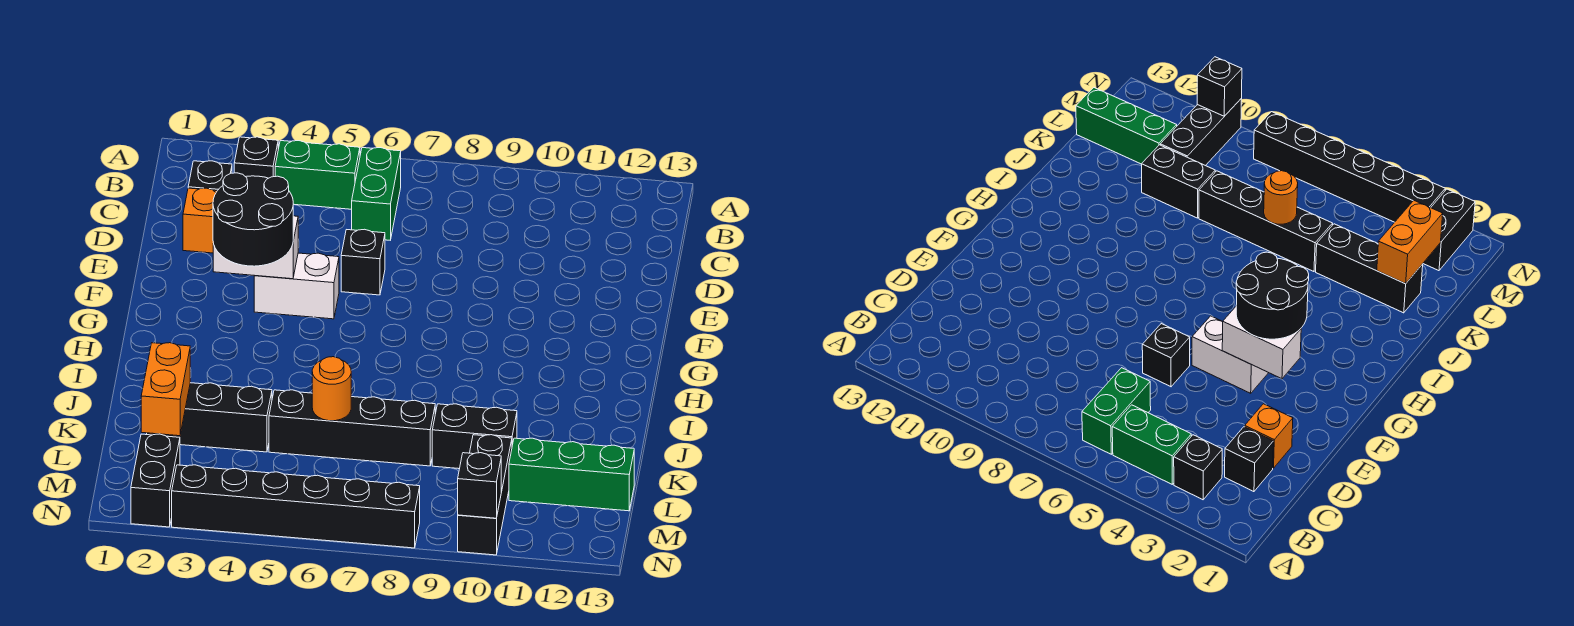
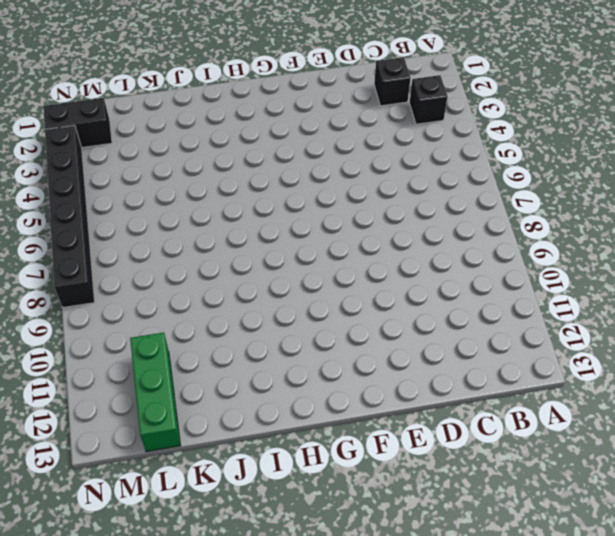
none -> green 1x2 brick [275,141,360,209]
none -> green 1x2 brick [352,148,401,240]
none -> orange 1x1 brick [183,188,217,253]

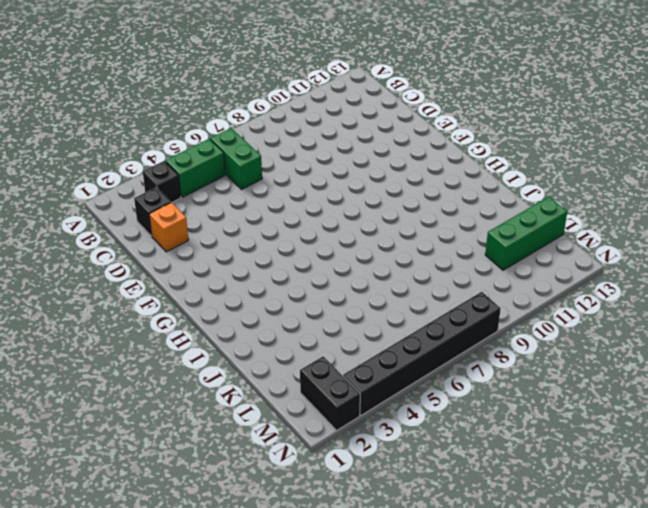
none -> black 1x1 brick [341,229,385,295]
none -> white 1x2 brick [254,253,339,319]
none -> black 1x3 brick [147,383,272,452]

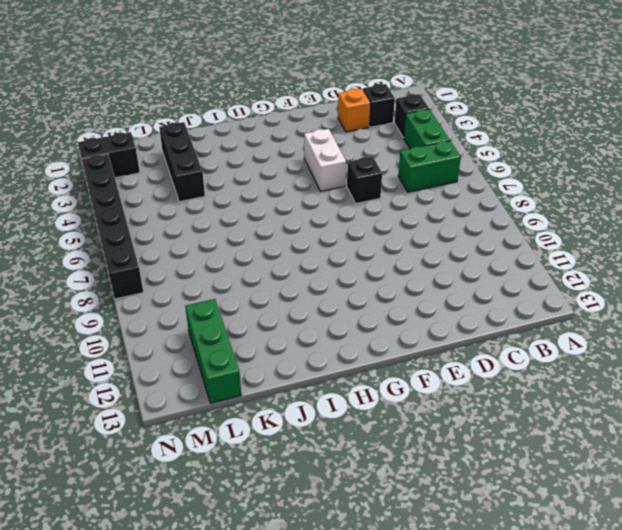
none -> black 1x4 brick [269,390,435,466]
none -> black 1x2 brick [432,404,517,469]
none -> black 1x3 brick [458,435,512,555]

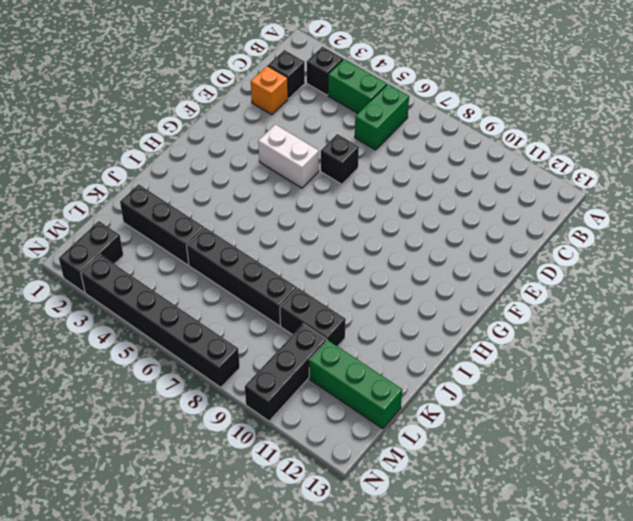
none -> white 1x2 brick [213,216,298,279]
none -> orange 1x2 brick [141,343,190,436]
none -> orange 1x1 round brick [312,357,351,421]

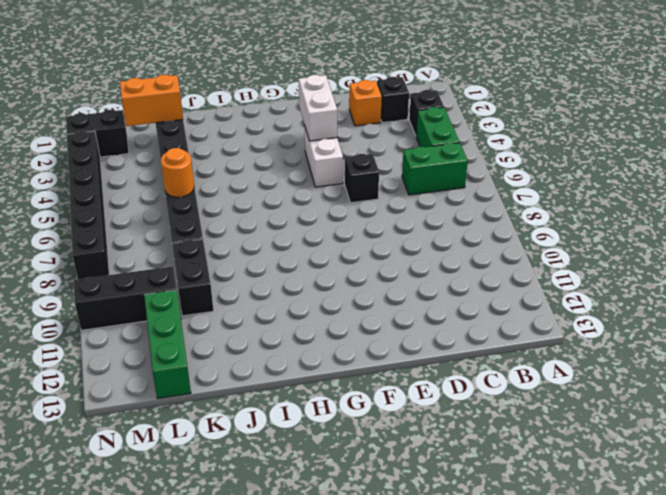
none -> black 1x1 brick [458,453,501,518]
none -> black 2x2 round brick [213,173,294,266]

